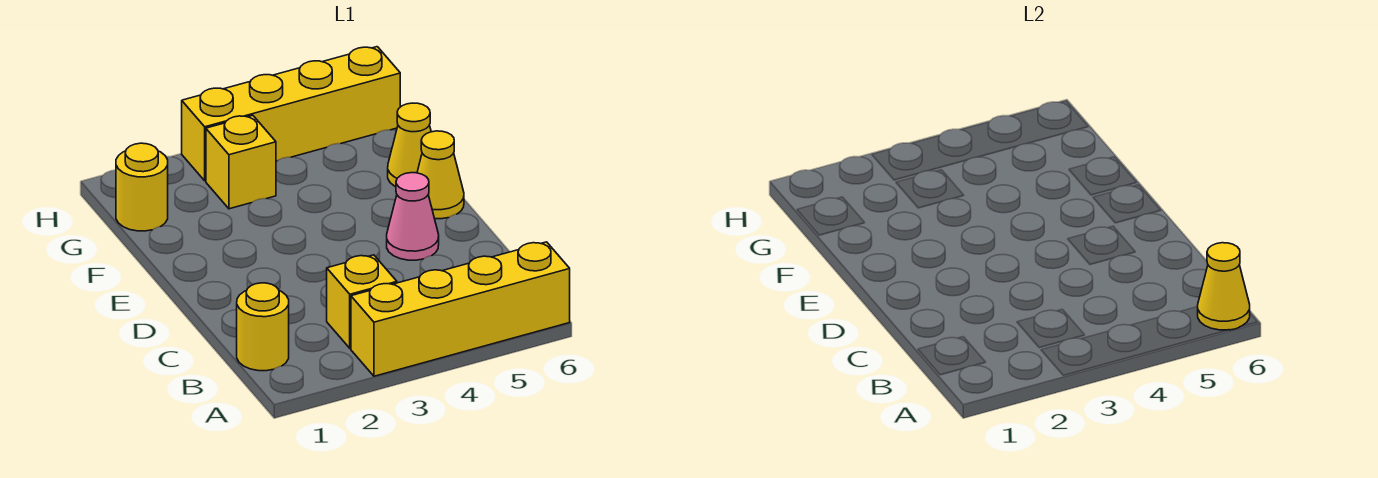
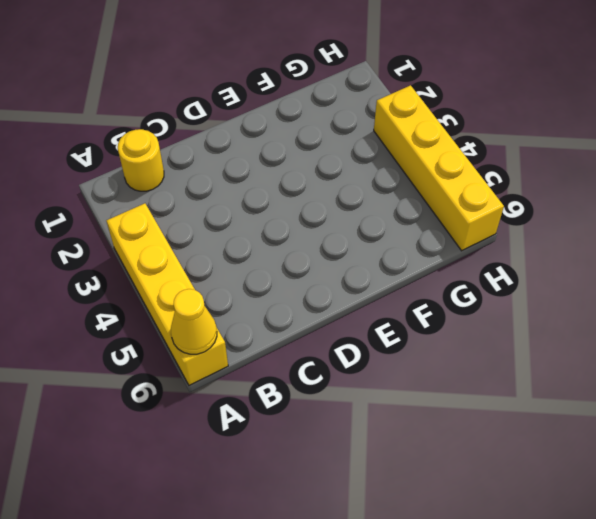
none -> yellow 1x1 brick [327,255,397,348]
none -> pink 1x1 cone [387,173,439,260]

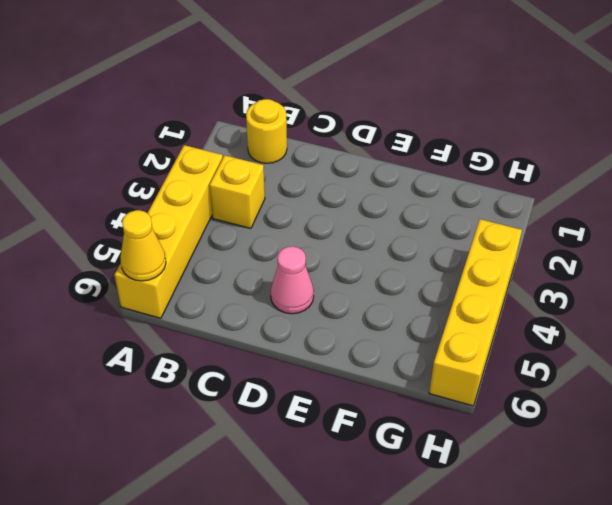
none -> yellow 1x1 cone [417,131,464,219]
none -> yellow 1x1 cone [388,103,431,187]

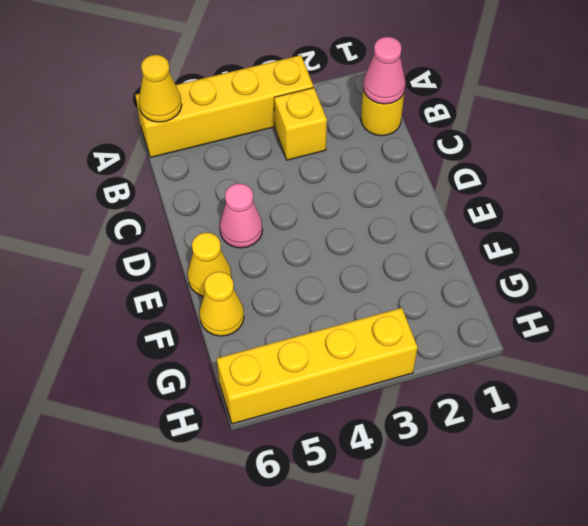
pink 1x1 cone [363,37,406,104] -> none
none -> yellow 1x1 round brick [116,143,168,231]
none -> yellow 1x1 brick [206,115,276,209]

